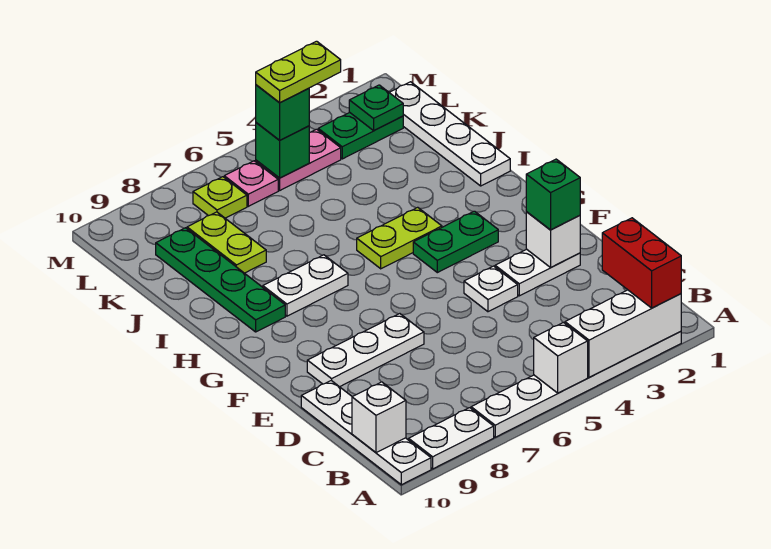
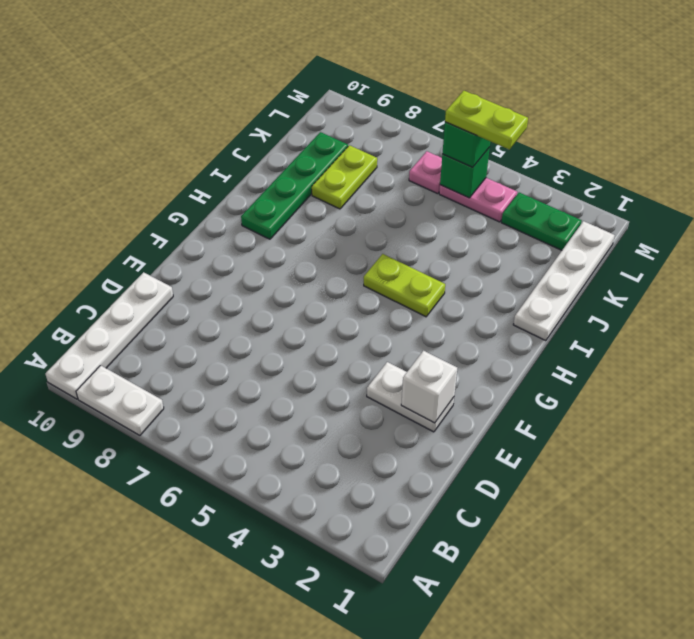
none -> white 1x6 plate [471,332,681,437]
none -> white 1x1 plate [464,266,518,312]
none -> white 1x3 plate [307,314,424,387]

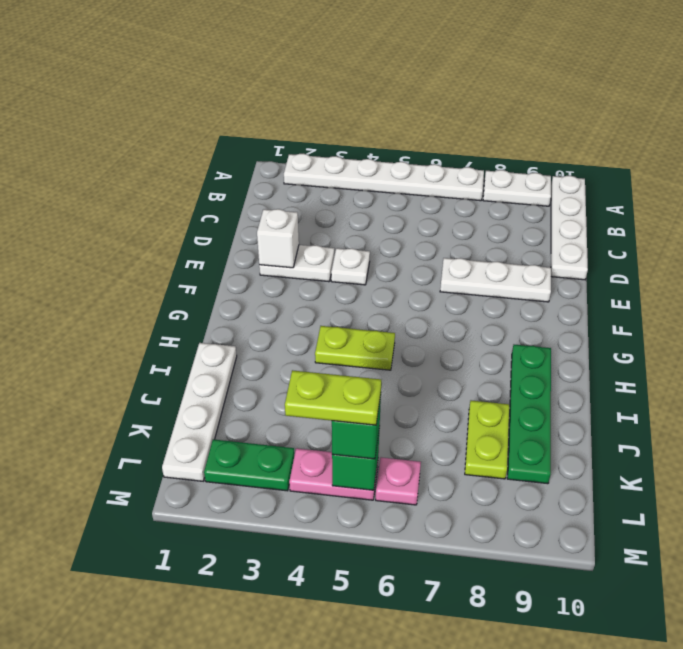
none -> green 1x2 plate [413,211,498,273]
none -> white 1x2 plate [263,255,348,316]
none -> lime 1x1 plate [193,177,247,218]

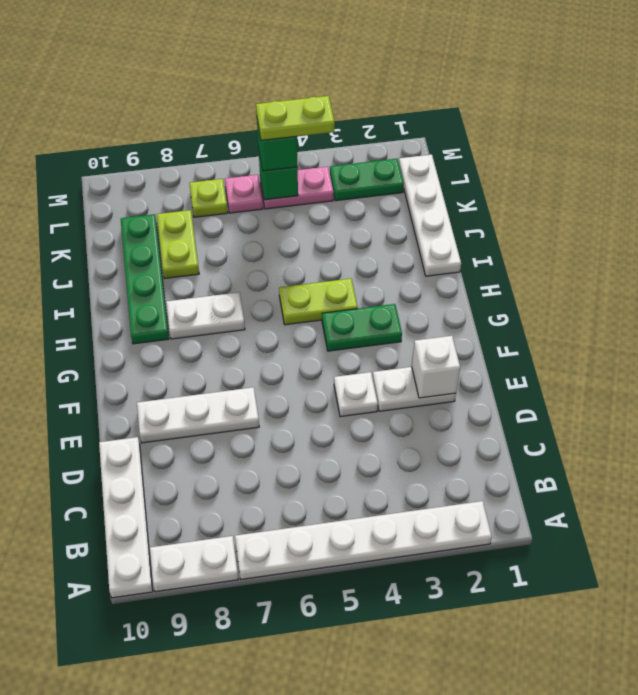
none -> white 1x3 brick [565,290,681,377]
none -> white 1x1 brick [534,323,588,393]
none -> white 1x1 brick [352,382,406,453]

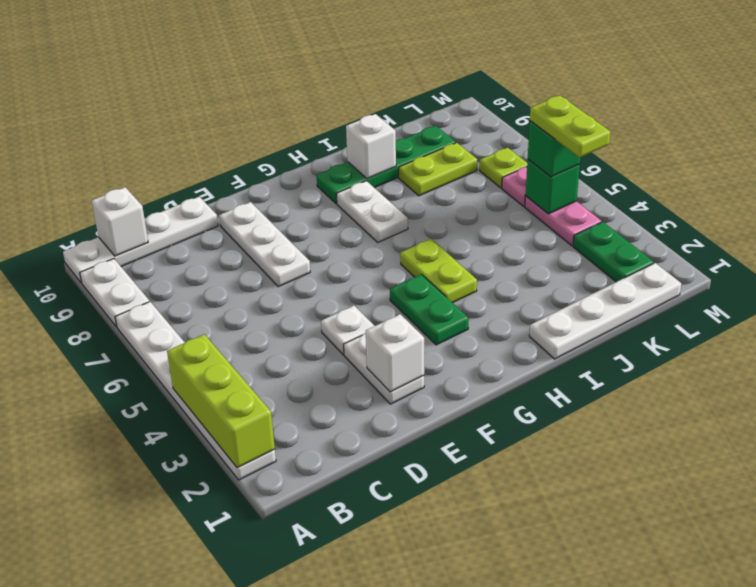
lime 1x3 brick [167,334,275,468] -> white 1x3 brick [565,290,681,377]
white 1x1 brick [346,114,396,179] -> white 1x1 brick moved to [534,323,588,393]
none -> green 1x1 plate [349,85,403,130]
none -> red 1x2 brick [602,218,681,308]
none -> green 1x1 brick [526,159,580,230]

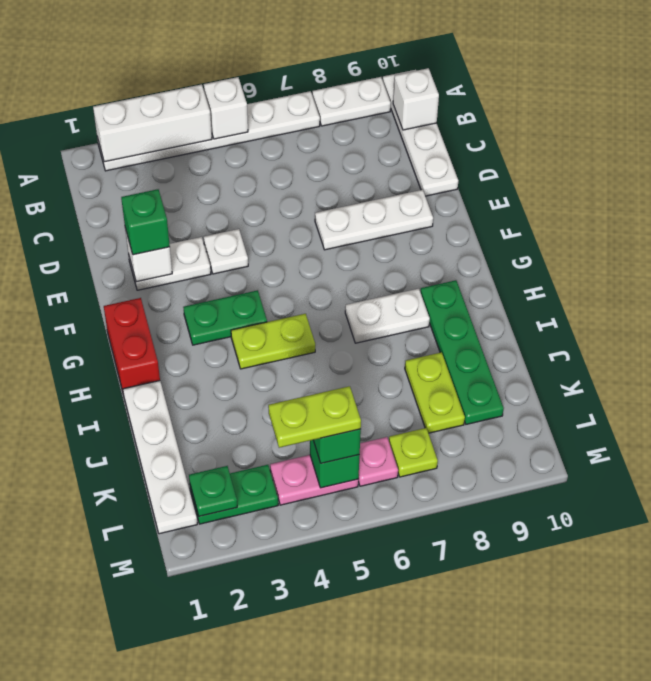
red 1x2 brick [104,298,160,395] -> red 1x2 brick moved to [602,218,681,308]

